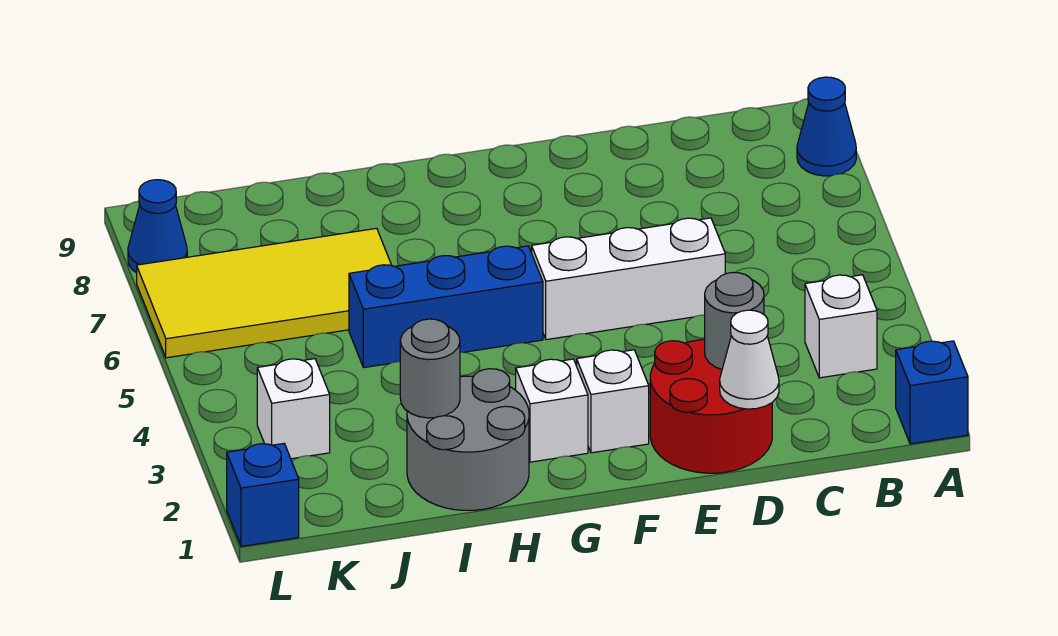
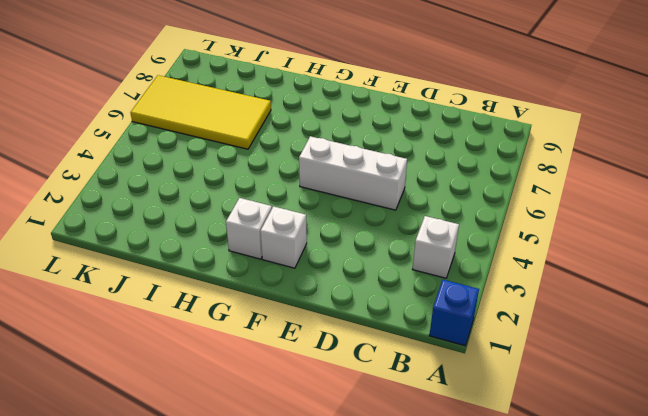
none -> blue 1x1 cone [797,77,856,176]
none -> red 2x2 round brick [650,339,772,473]
none -> blue 1x3 brick [349,246,543,368]

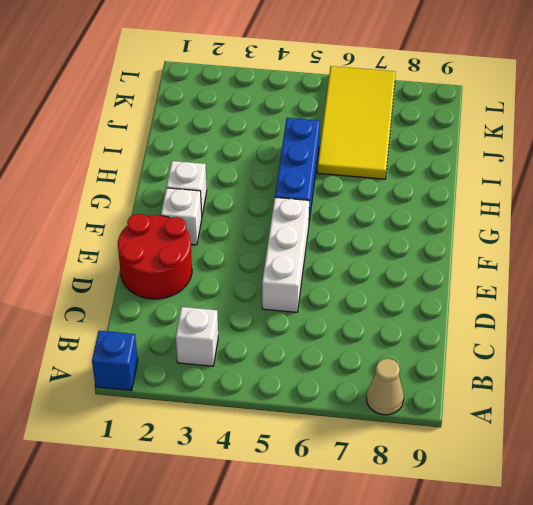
tan 1x1 cone [366,359,404,415] -> blue 1x1 cone [797,77,856,176]
none -> grey 2x2 round brick [407,369,529,510]
none -> white 1x1 brick [257,359,330,459]
none -> blue 1x1 brick [227,444,299,546]

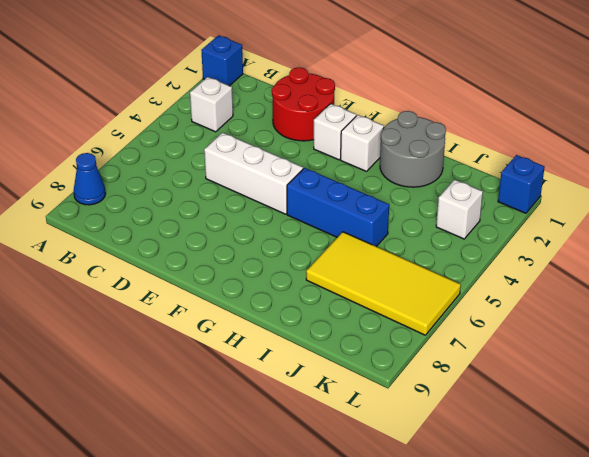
none -> blue 1x1 cone [128,180,187,273]
none -> white 1x1 cone [720,310,779,409]
none -> grey 1x1 round brick [705,272,764,369]

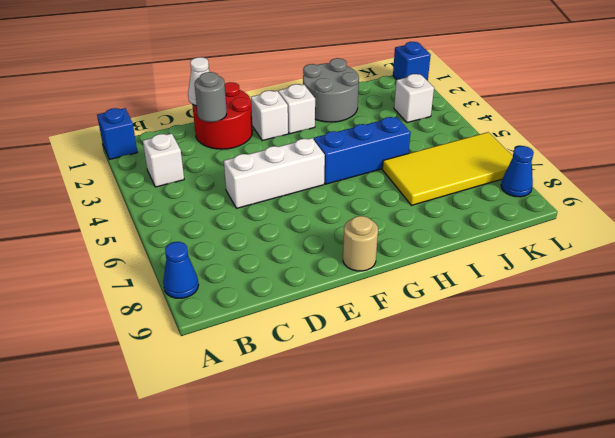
tan 1x1 round brick [343,216,378,271] -> none
none -> grey 1x1 round brick [400,319,460,418]

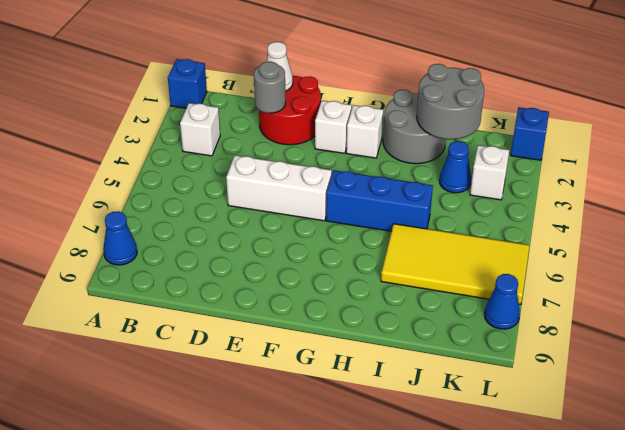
grey 2x2 round brick [417,64,484,139] -> grey 1x1 round brick [400,319,460,418]
blue 1x1 cone [439,141,471,193] -> none

